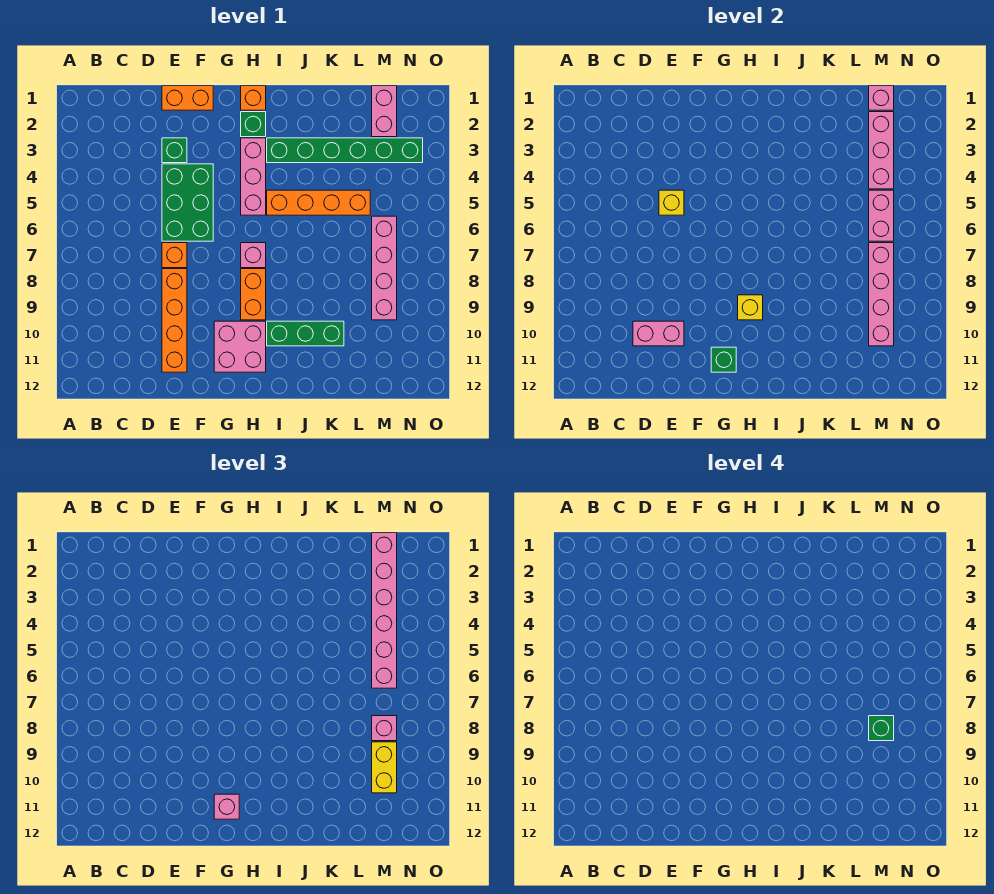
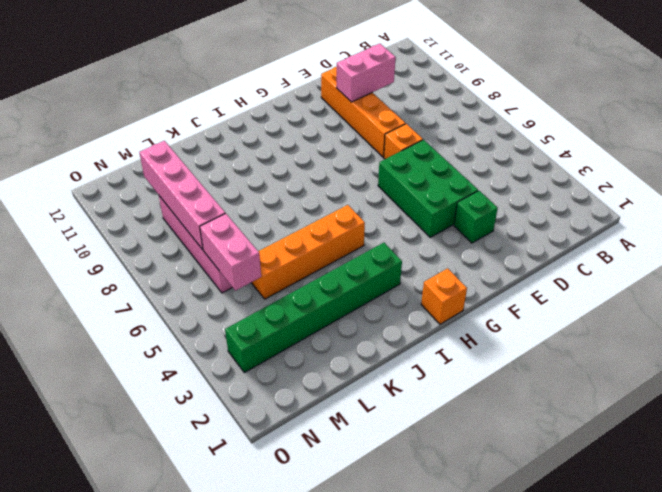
none -> orange 1x2 brick [162,86,213,110]
none -> pink 2x2 brick [214,321,266,372]
none -> green 1x1 brick [241,112,266,137]

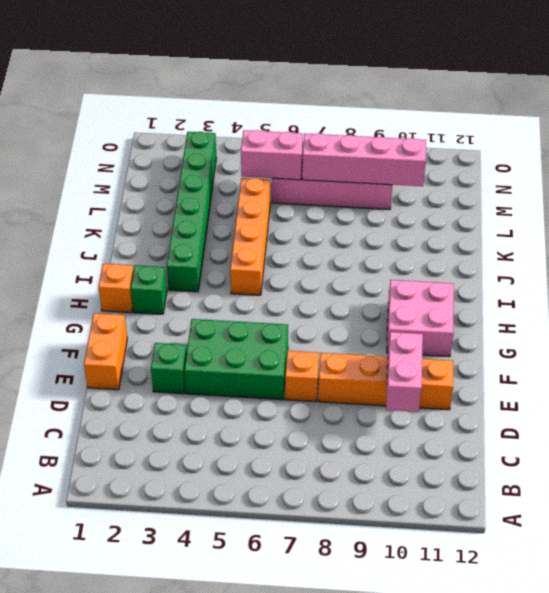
none -> pink 1x3 brick [241,138,266,215]
none -> pink 1x1 brick [241,243,266,268]
none -> orange 1x2 brick [241,269,266,320]

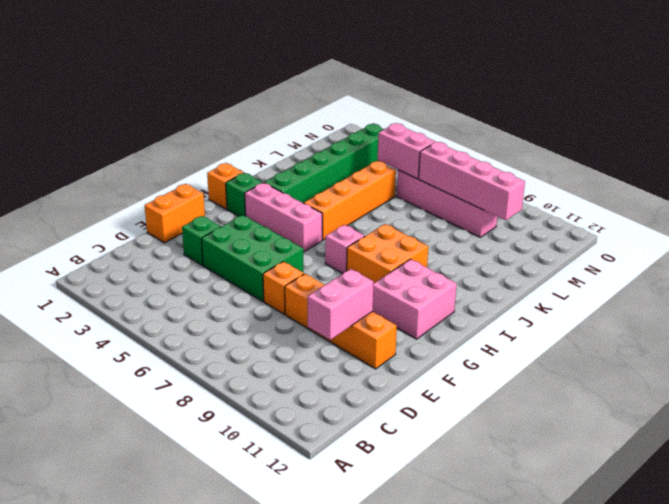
orange 2x2 brick [347,224,428,284] -> orange 1x2 brick [241,269,266,320]
none -> green 1x3 brick [267,321,344,346]
none -> pink 1x2 brick [372,86,397,137]
none -> yellow 1x1 brick [659,190,684,215]

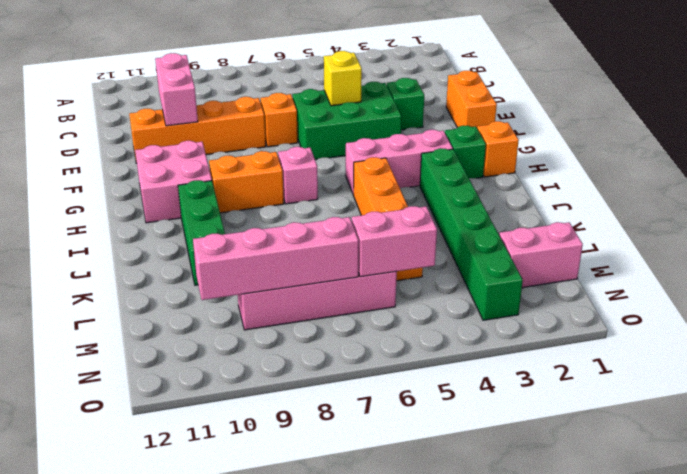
none -> green 1x1 brick [711,347,736,372]
none -> yellow 1x1 brick [738,295,763,320]
none -> pink 1x1 brick [869,86,894,110]

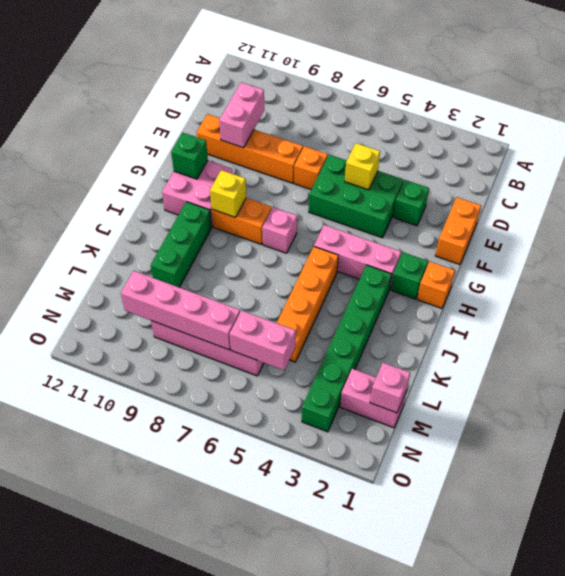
none -> pink 1x3 brick [869,112,894,189]
none -> pink 1x1 brick [214,794,239,819]
none -> pink 1x6 brick [372,533,397,688]

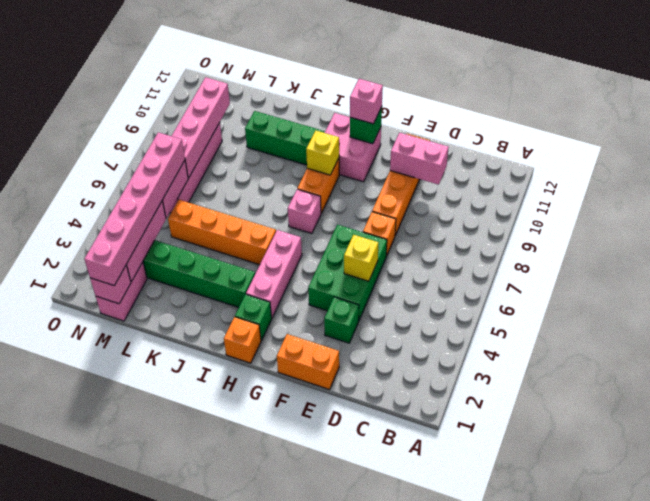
none -> pink 1x1 brick [372,716,397,741]
none -> yellow 1x2 brick [372,742,397,793]
none -> green 1x1 brick [869,716,894,741]

